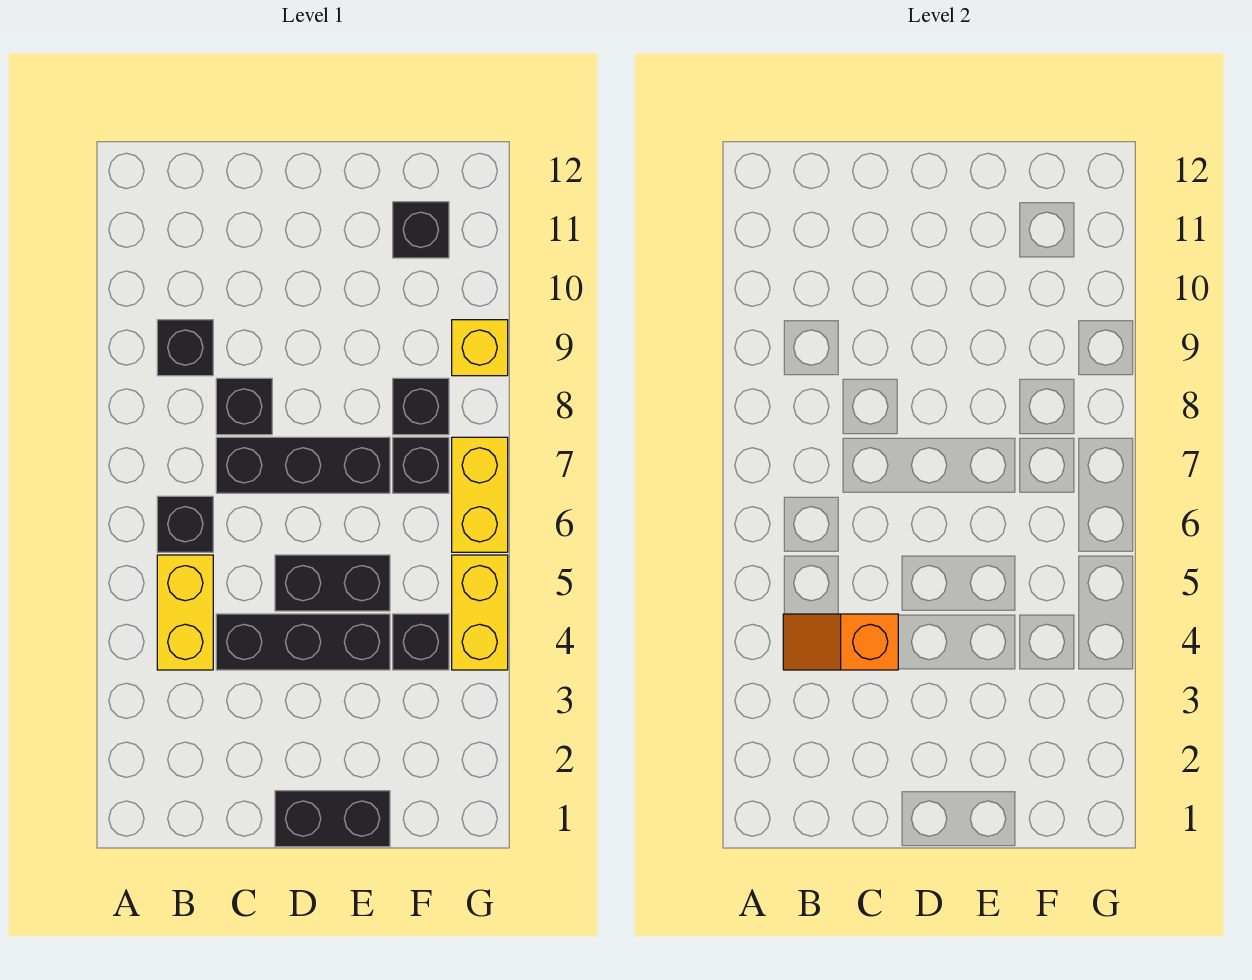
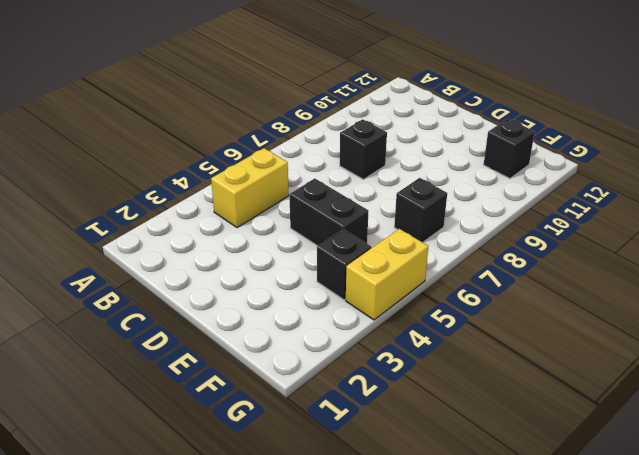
none -> black 1x1 brick [157,496,213,552]
none -> black 1x1 brick [157,320,213,376]
none -> black 1x3 brick [216,614,390,670]

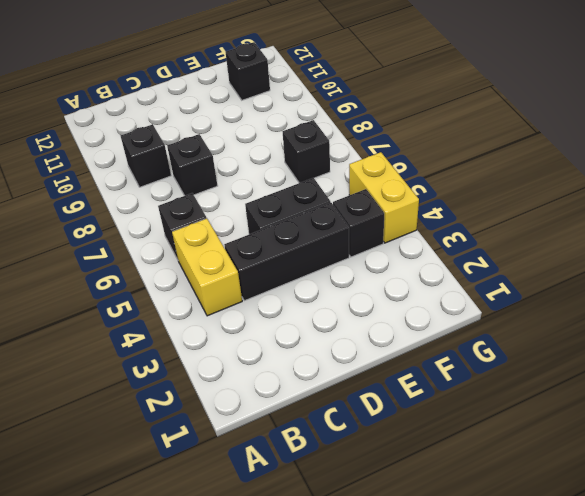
none -> black 1x3 brick [216,437,390,493]
none -> black 1x2 brick [275,791,390,847]
none -> black 1x1 brick [393,378,449,435]

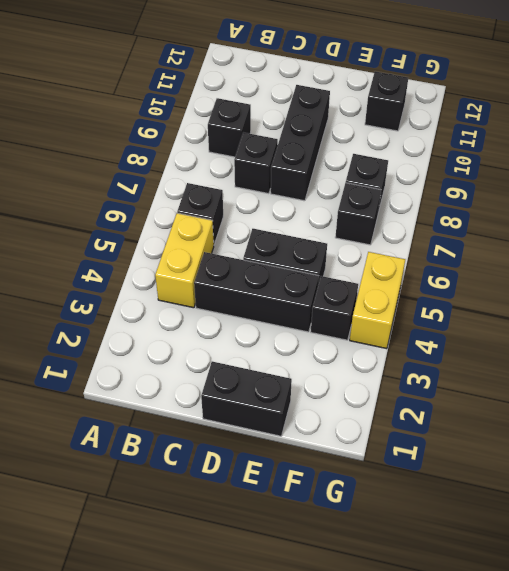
black 1x3 brick [271,85,330,201] -> black 1x3 brick turned to [216,437,390,493]
none -> yellow 1x2 brick [452,437,508,552]
none -> yellow 1x1 brick [452,320,508,376]
none -> orange 1x2 slope [783,614,898,670]

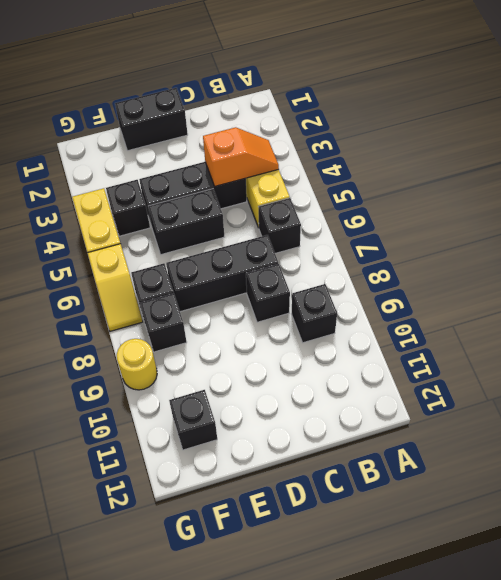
yellow 1x2 slope [88,244,143,331] -> yellow 1x2 brick [452,437,508,552]
yellow 1x1 round brick [117,339,157,390] -> yellow 1x1 brick [452,320,508,376]

